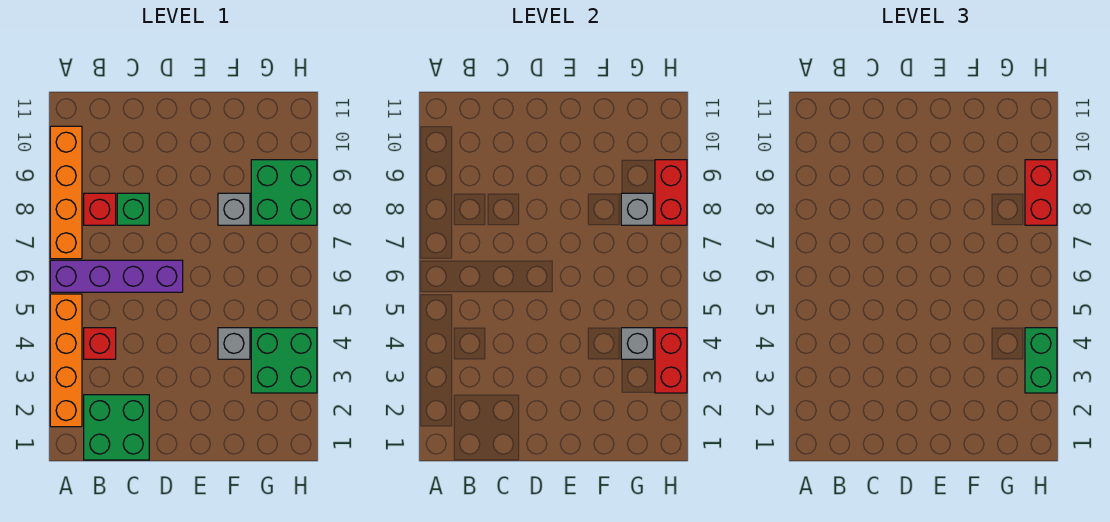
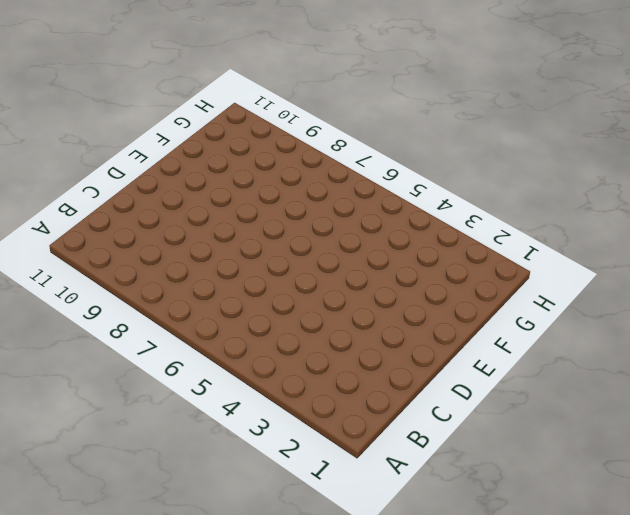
none -> orange 1x4 brick [50,294,82,427]
none -> purple 1x4 brick [50,260,183,292]
none -> orange 1x4 brick [50,126,82,259]

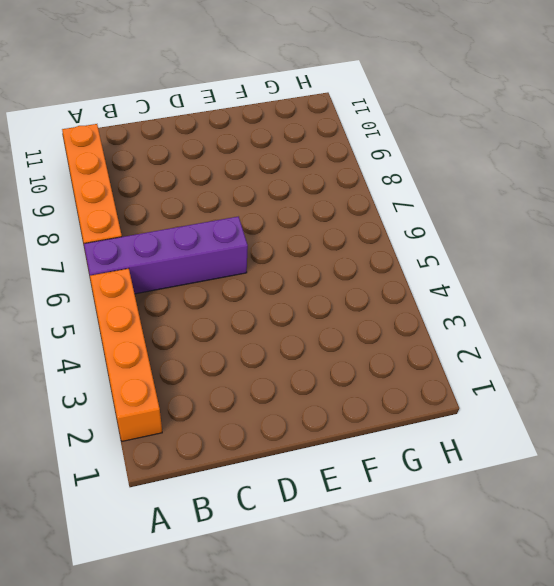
none -> green 2x2 brick [84,395,149,460]
none -> red 1x1 brick [84,328,116,359]
none -> red 1x1 brick [84,193,116,225]

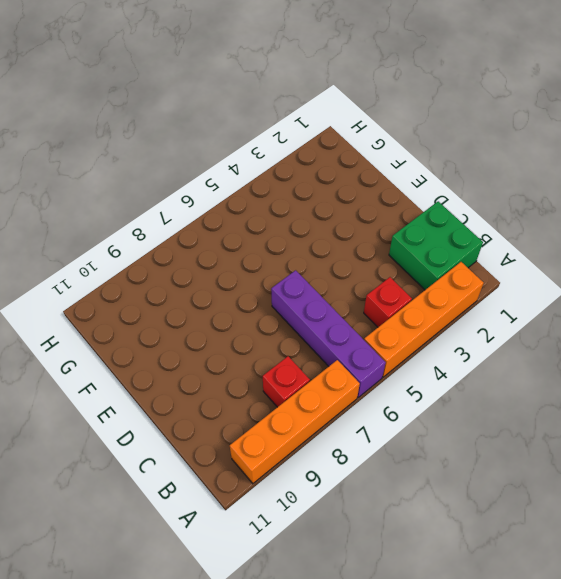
none -> green 1x1 brick [117,193,149,225]
none -> grey 1x1 brick [218,328,250,359]
none -> grey 1x1 brick [218,193,250,225]

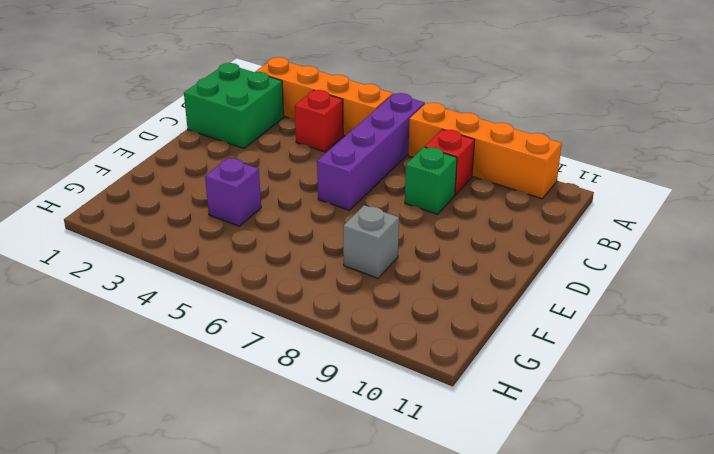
purple 1x1 brick [205,158,261,226] -> grey 1x1 brick [218,328,250,359]
none -> green 2x2 brick [251,328,317,393]
none -> green 2x2 brick [251,160,317,225]
none -> grey 1x1 brick [621,328,653,359]

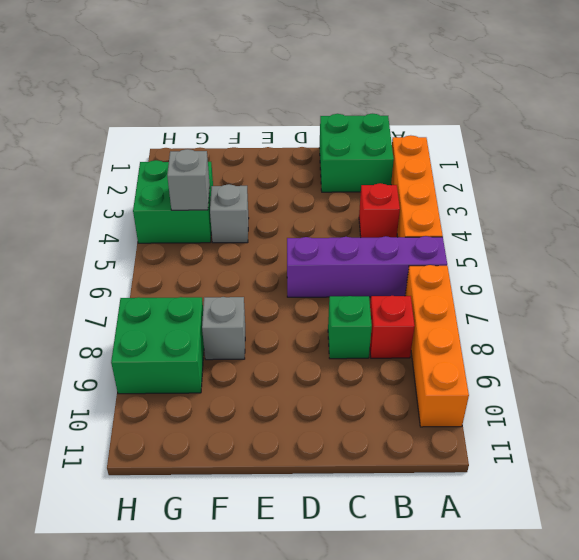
none -> grey 1x1 brick [621,193,653,225]
none -> red 1x2 brick [655,328,687,393]
none -> red 1x2 brick [655,160,687,225]

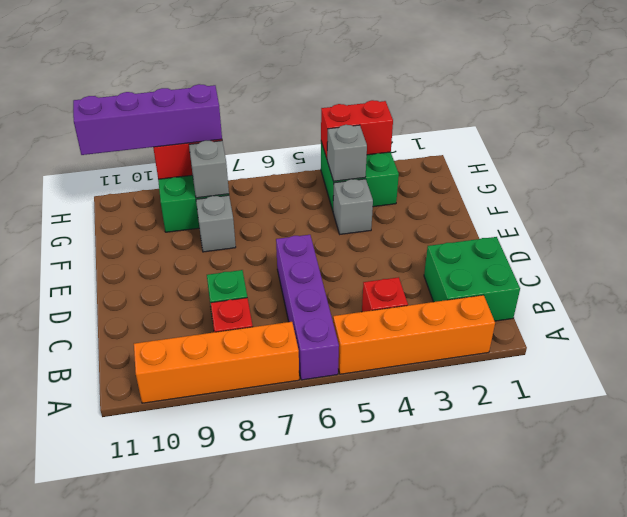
purple 1x4 brick [73,84,222,155] -> red 1x2 brick [1025,160,1057,225]
none -> green 1x2 brick [1025,328,1057,393]

